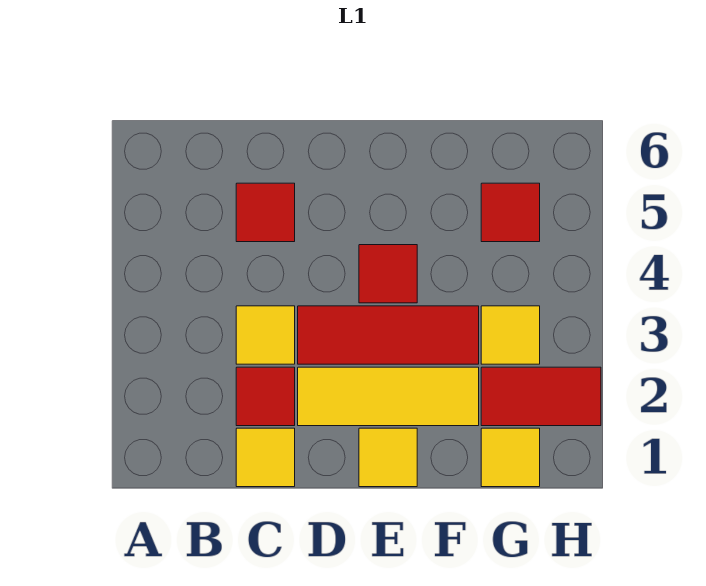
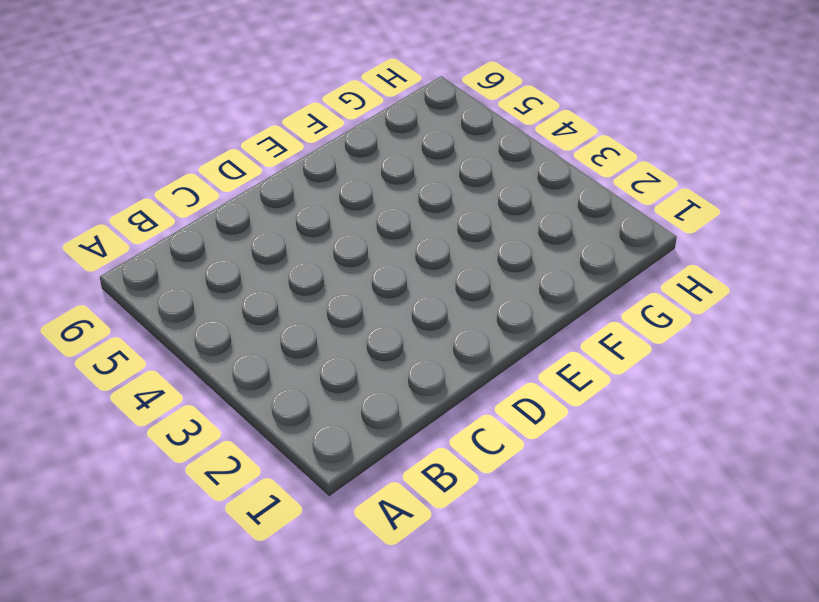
none -> yellow 1x1 tile [236,428,295,487]
none -> red 1x1 tile [236,367,295,426]
none -> yellow 1x1 tile [236,306,295,364]

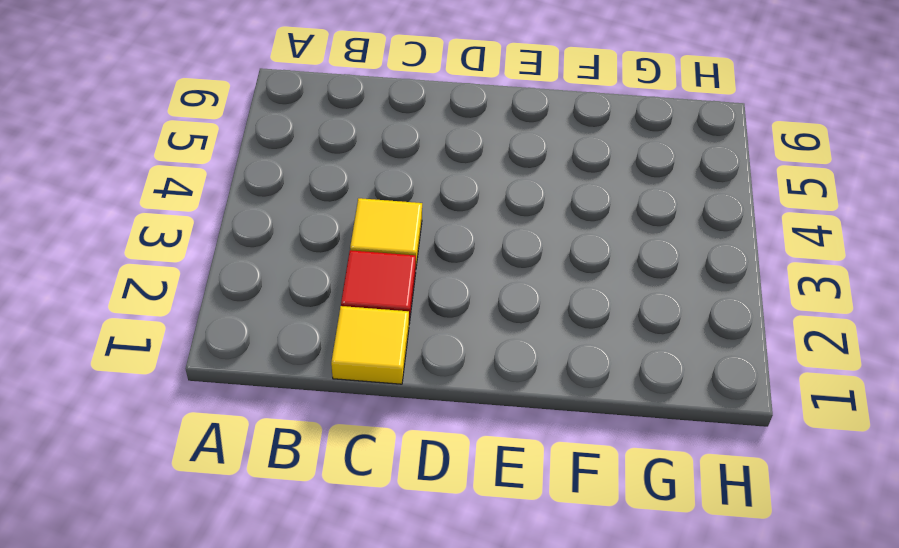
none -> red 1x1 tile [236,183,295,242]
none -> yellow 1x3 tile [298,367,479,426]
none -> red 1x3 tile [298,306,479,364]

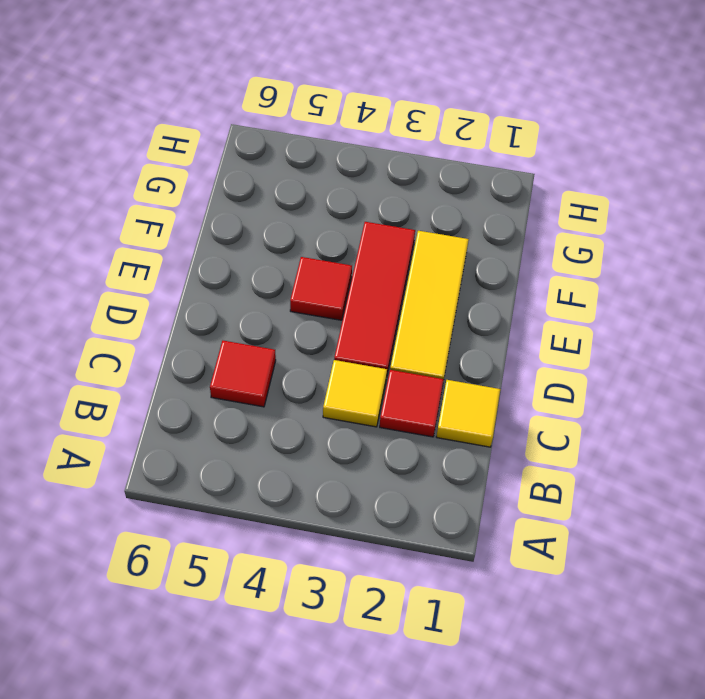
none -> yellow 1x1 tile [359,428,417,487]
none -> yellow 1x1 tile [481,428,540,487]
none -> red 1x2 tile [481,367,601,426]

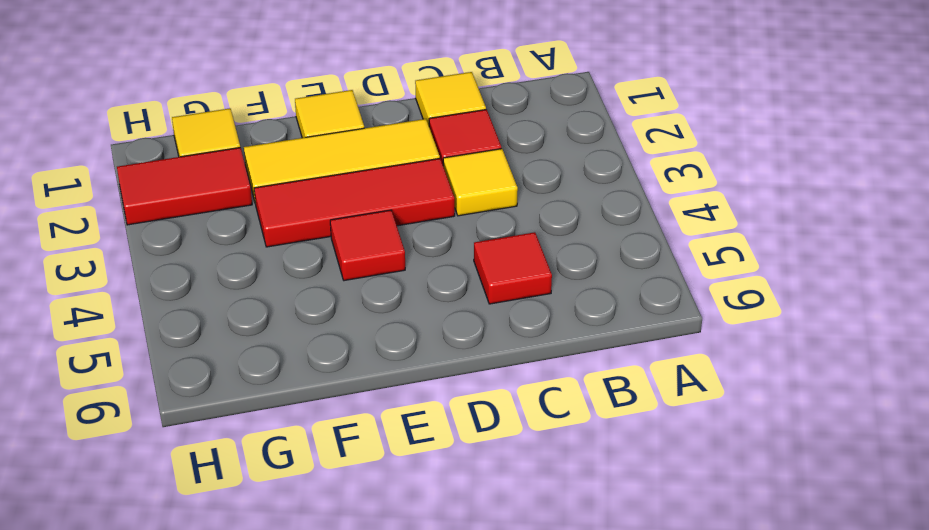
none -> yellow 1x1 tile [481,306,540,364]
none -> red 1x1 tile [481,183,540,242]

